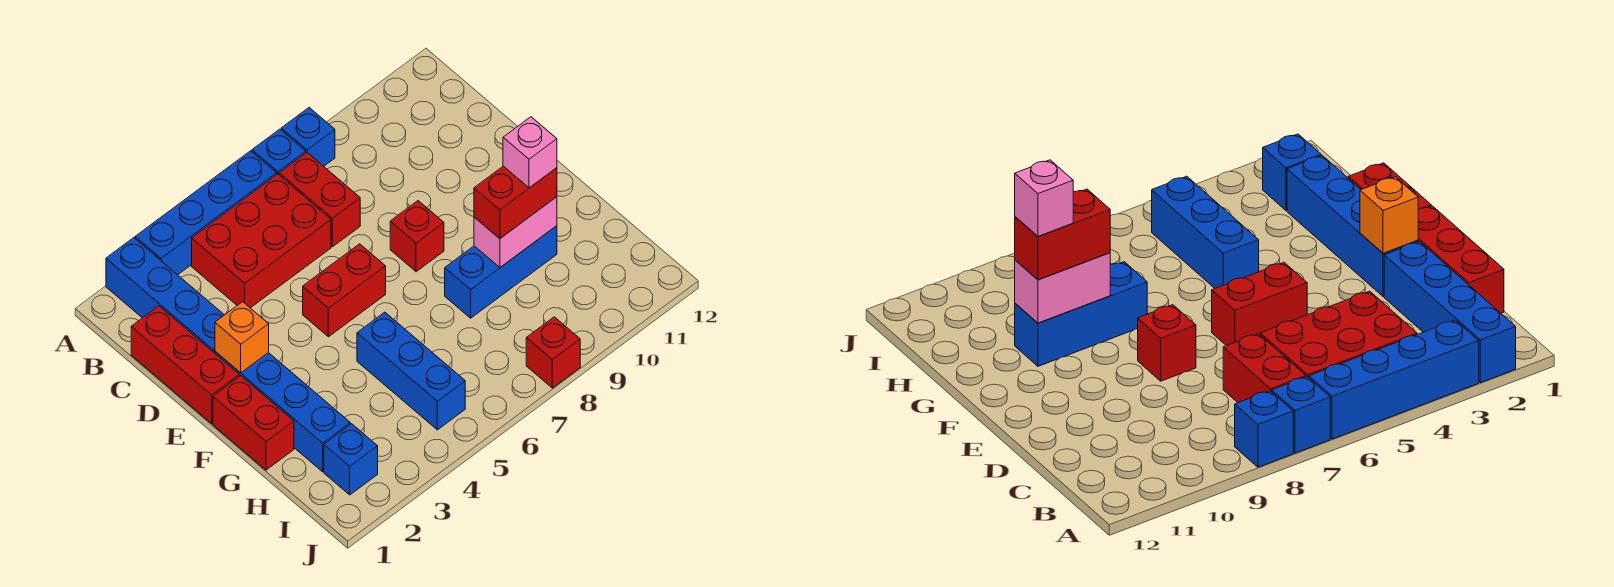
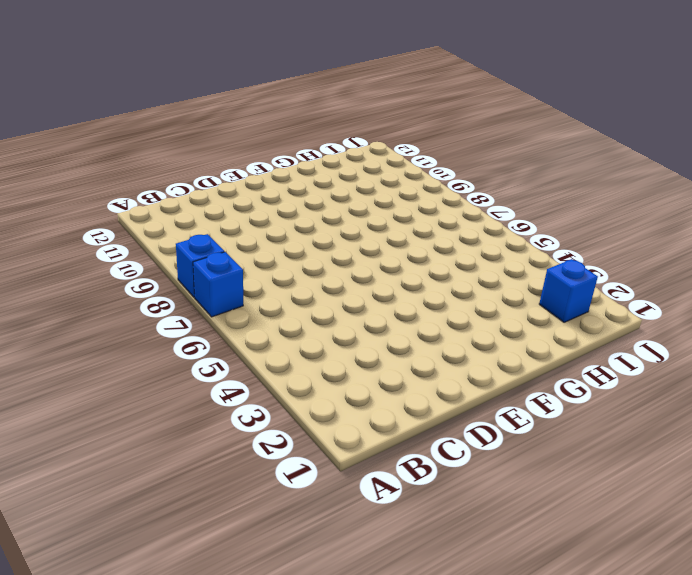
none -> blue 1x4 brick [106,238,224,353]
none -> blue 1x4 brick [135,151,277,275]
none -> red 2x3 brick [192,174,331,308]

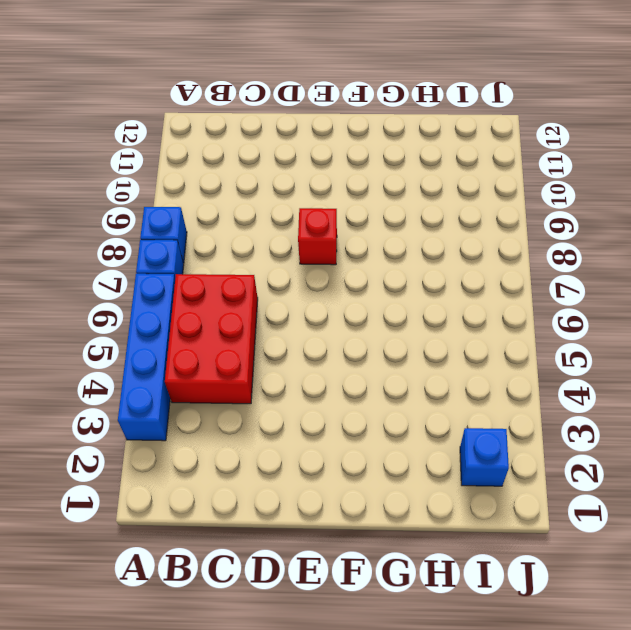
none -> blue 1x4 brick [106,238,224,353]
none -> red 1x2 brick [279,153,360,247]
none -> red 1x3 brick [131,306,239,423]

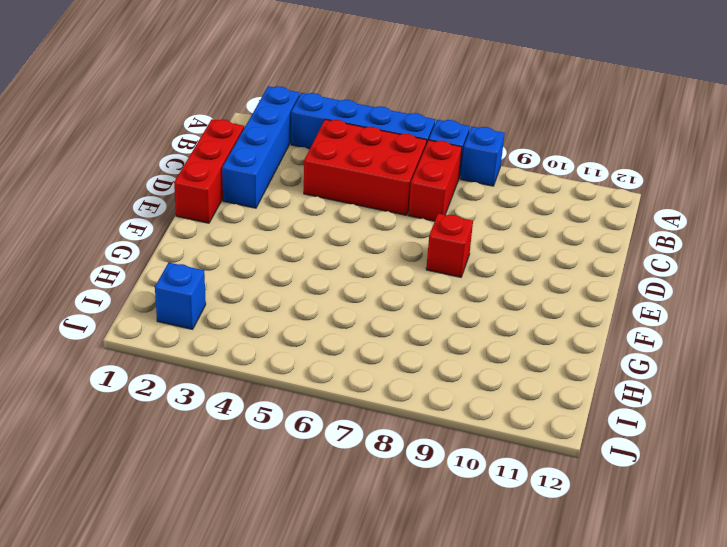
none -> blue 1x4 brick [215,351,350,472]
none -> red 1x2 brick [303,244,386,337]
none -> red 1x2 brick [213,376,294,470]

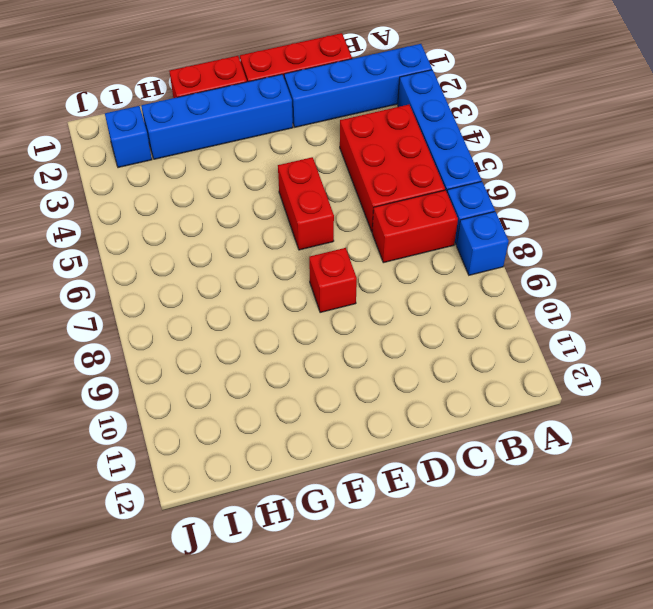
none -> blue 1x3 brick [357,312,465,430]
none -> blue 1x3 brick [445,226,557,318]
none -> red 1x1 brick [526,317,580,388]

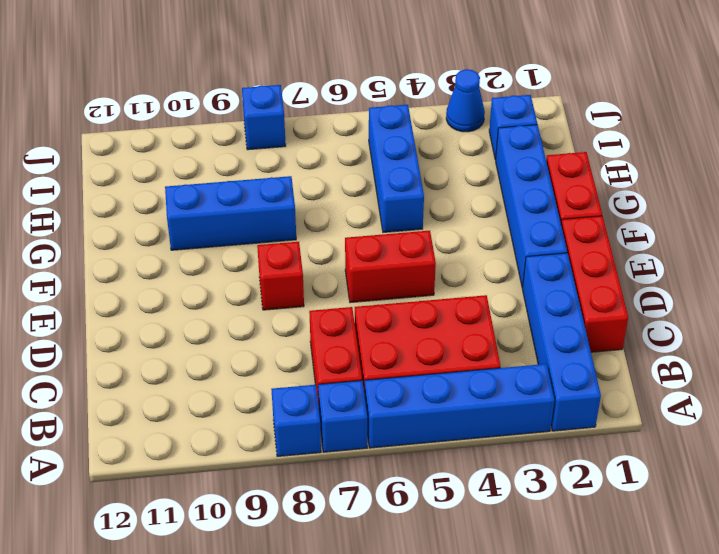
blue 1x1 cone [446,69,485,132] -> none
blue 1x1 brick [242,85,286,150] -> red 1x1 brick [526,317,580,388]
none -> orange 1x1 brick [215,302,269,373]
none -> pink 1x2 brick [474,197,557,267]
none -> red 1x2 brick [474,166,557,238]

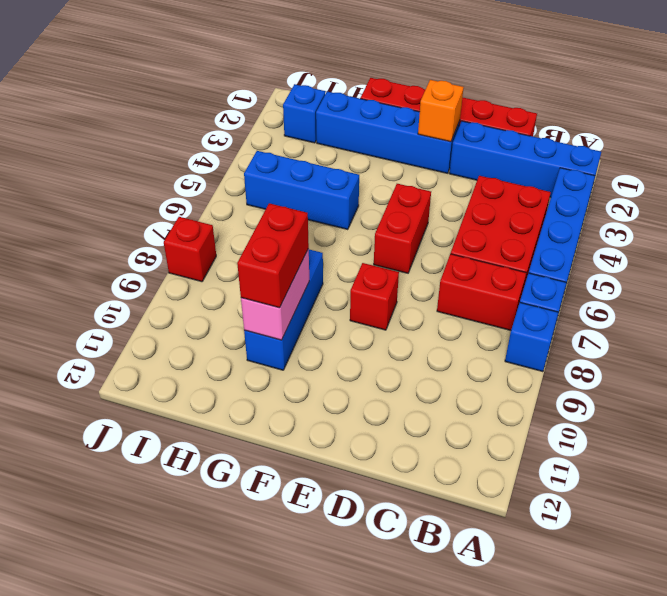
none -> pink 1x1 brick [503,117,557,188]

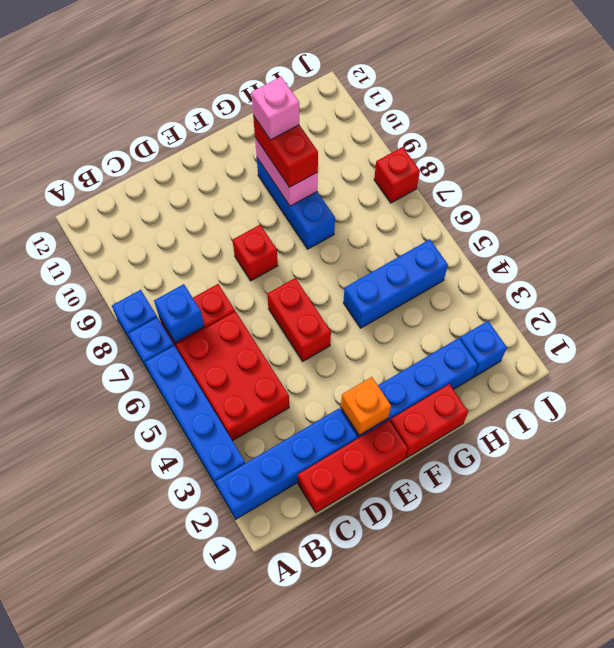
blue 1x1 brick [154,284,204,343] -> none

